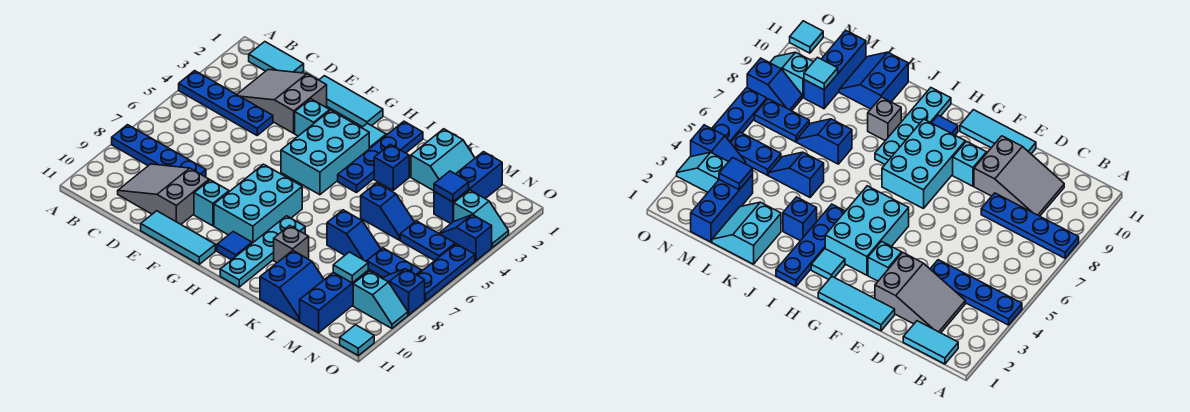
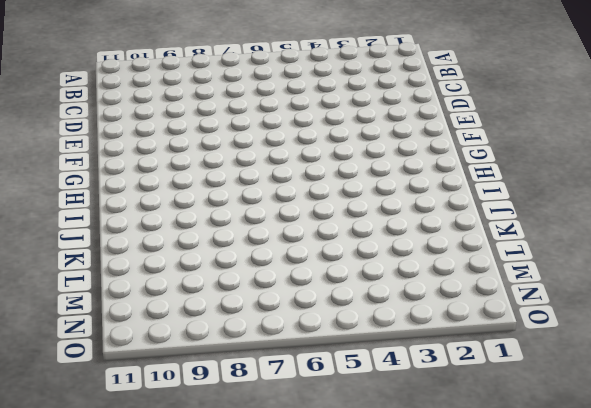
none -> blue 1x4 plate [179,71,273,135]
none -> blue 1x4 plate [112,125,206,177]
none -> cyan 1x2 tile [249,42,304,73]
none -> grey 2x3 slope [237,70,327,133]

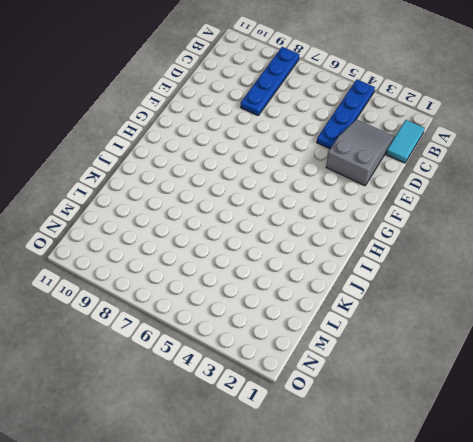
none -> grey 2x3 slope [118,164,209,224]
none -> cyan 1x3 tile [319,76,383,127]
none -> cyan 1x3 tile [141,211,215,264]
none -> cyan 1x1 brick [295,99,330,136]

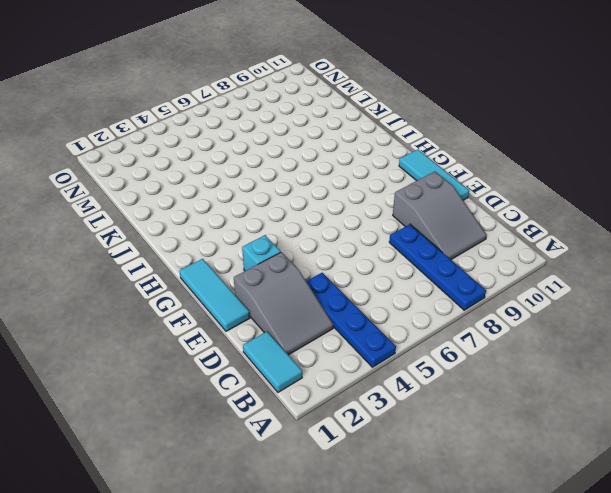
none -> cyan 1x1 brick [194,180,229,226]
none -> cyan 2x3 brick [281,110,369,195]
none -> cyan 2x3 brick [214,164,302,243]
none -> cyan 1x1 tile [362,123,386,149]

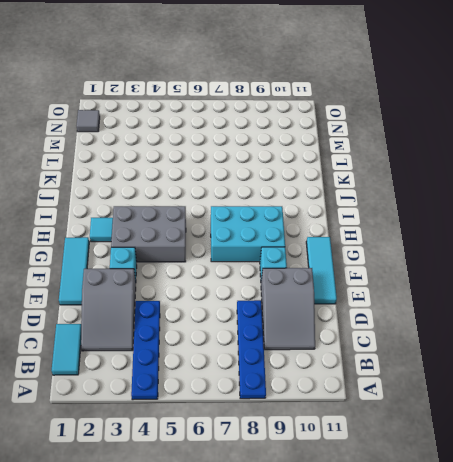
grey 2x3 brick [111,206,186,262] -> cyan 2x3 brick [281,110,369,195]
grey 1x1 tile [77,110,100,132] -> none
none -> blue 1x1 tile [217,232,252,260]
none -> blue 1x4 plate [338,121,423,193]
none -> cyan 1x4 plate [220,216,305,287]
none -> blue 1x1 brick [374,144,409,190]

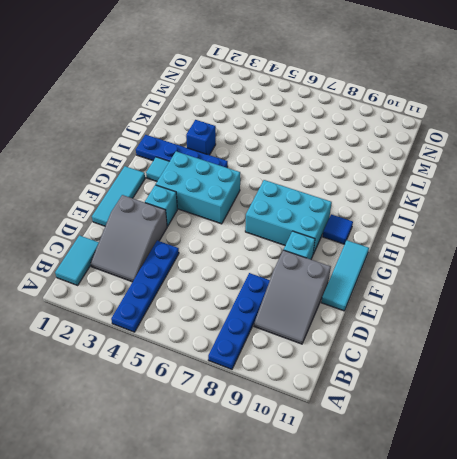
none -> cyan 1x4 plate [220,216,305,287]
none -> grey 1x1 brick [274,225,309,263]
none -> cyan 2x2 slope [411,129,475,191]
none -> blue 1x2 slope [361,183,414,240]

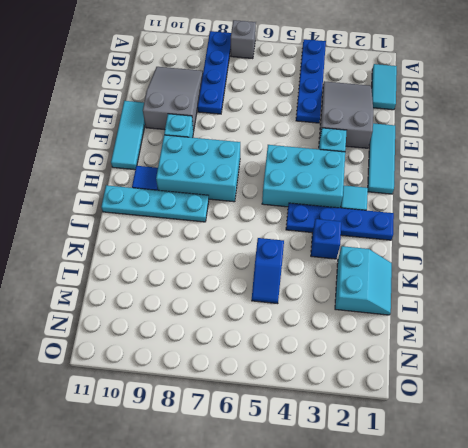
grey 1x1 brick [231,20,256,59] -> grey 1x1 brick moved to [274,225,309,263]
cyan 2x2 slope [335,246,392,315] -> cyan 2x2 slope turned to [411,129,475,191]
none -> blue 1x2 slope [327,210,381,262]
none -> blue 2x2 slope [260,250,324,321]
none -> blue 1x3 brick [434,152,502,224]
none -> blue 1x2 plate [400,221,455,261]

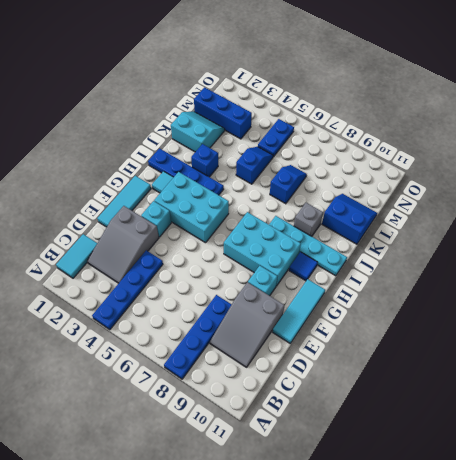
none -> blue 1x2 plate [367,248,422,278]
none -> blue 1x3 brick [300,271,368,333]
none -> cyan 1x2 slope [454,190,509,247]
none -> blue 1x2 slope [439,215,492,261]

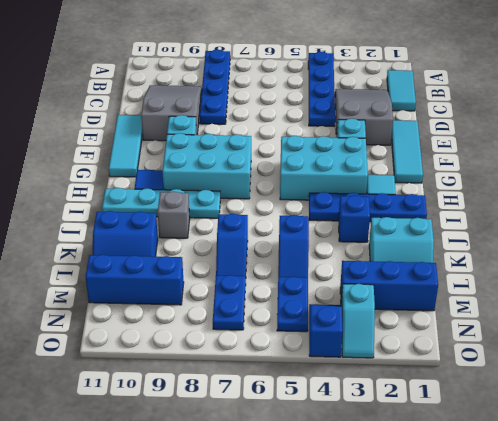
none -> blue 1x2 slope [383,269,425,315]
none -> cyan 1x2 slope [353,271,408,328]
none -> blue 1x3 plate [417,244,475,302]
none -> cyan 1x1 tile [340,325,374,355]

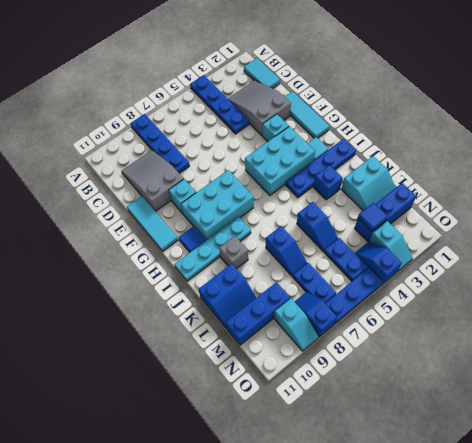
none -> cyan 1x1 tile [340,325,374,355]
none -> cyan 1x1 tile [333,252,368,283]

